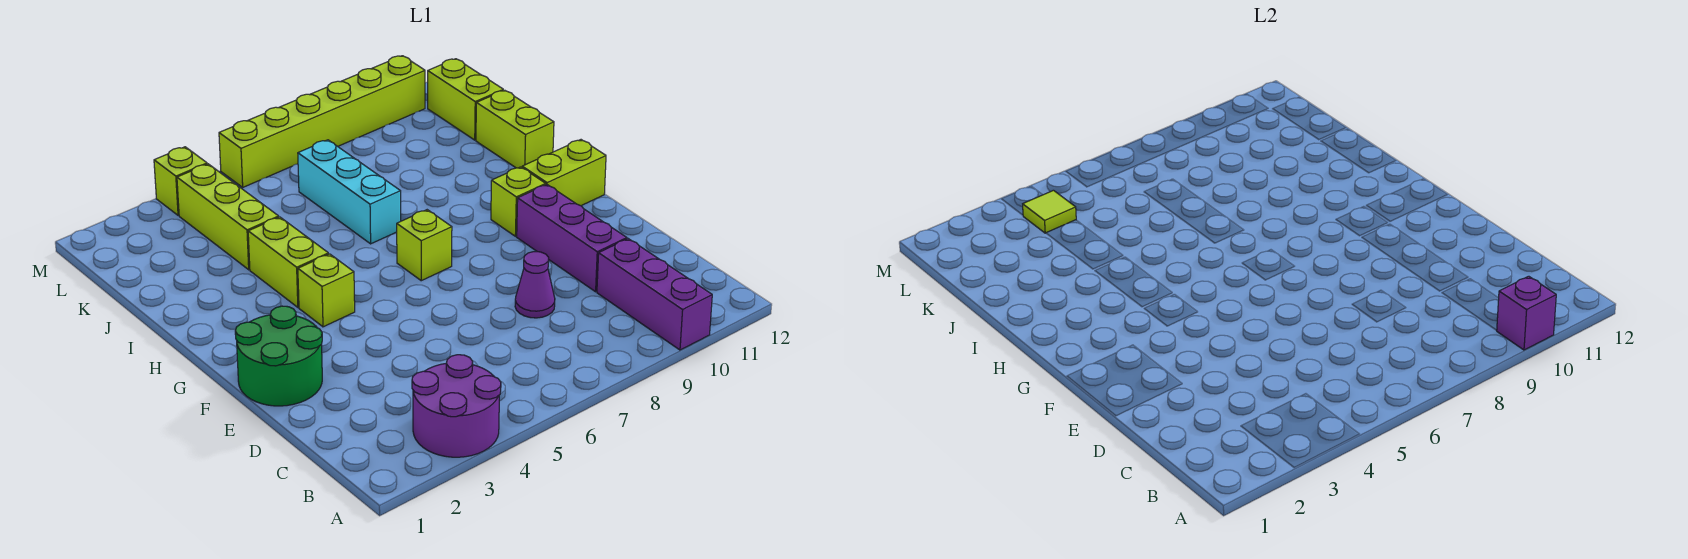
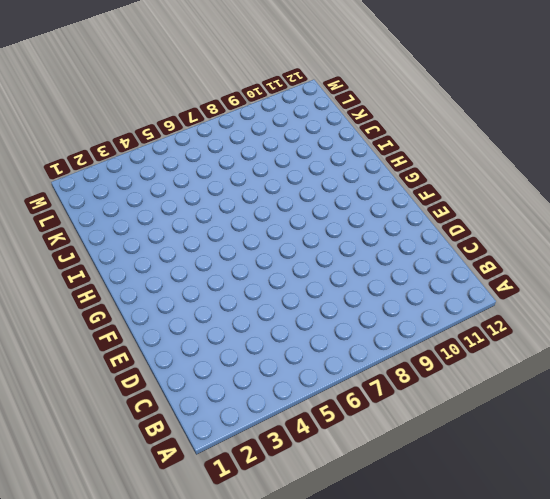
none -> purple 2x2 round brick [412,355,501,457]
none -> purple 1x3 brick [597,239,712,350]
none -> purple 1x1 cone [515,252,555,318]

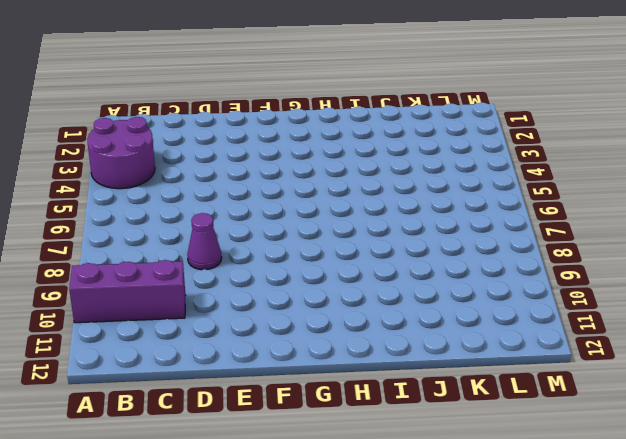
none -> purple 1x3 brick [517,184,627,292]
none -> green 2x2 round brick [235,306,322,406]
none -> lime 1x1 brick [298,254,355,327]

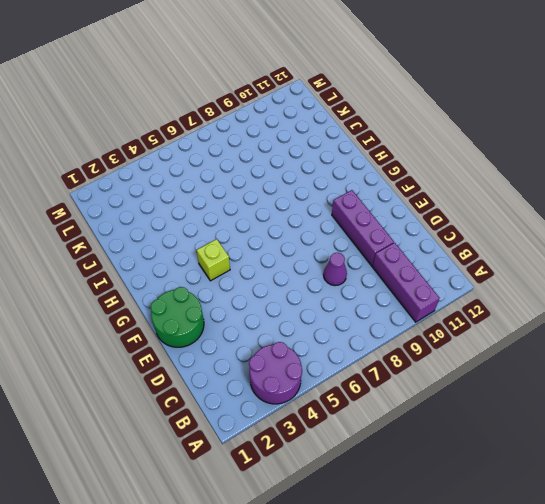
none -> lime 1x1 brick [397,210,452,281]
none -> lime 1x1 brick [491,167,546,236]
none -> lime 1x2 brick [522,140,606,206]

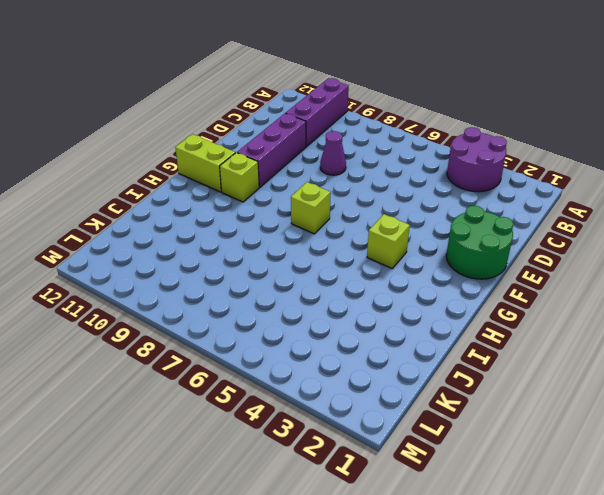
none -> lime 1x2 brick [248,217,328,307]
none -> cyan 1x3 brick [298,140,401,244]
none -> lime 1x2 brick [476,90,554,168]

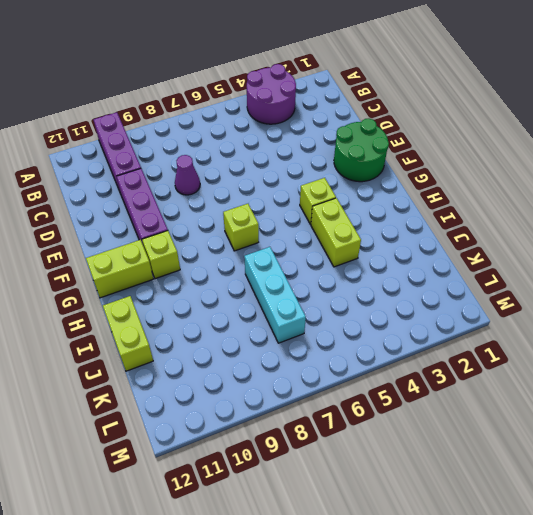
none -> lime 1x3 brick [177,164,279,270]
none -> lime 1x2 brick [428,59,503,140]
none -> lime 1x1 brick [154,147,207,215]

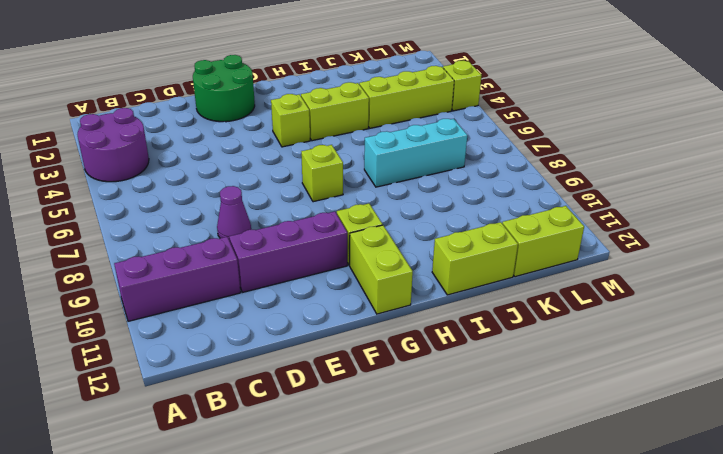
none -> lime 1x6 brick [219,56,425,187]
none -> purple 1x1 brick [1496,276,1556,350]
none -> lime 1x1 tile [1023,190,1076,233]

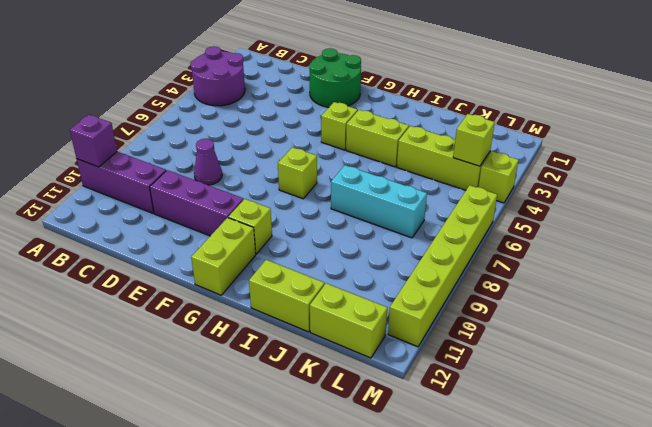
lime 1x1 brick [453,114,495,166] -> lime 1x1 tile [1023,190,1076,233]

